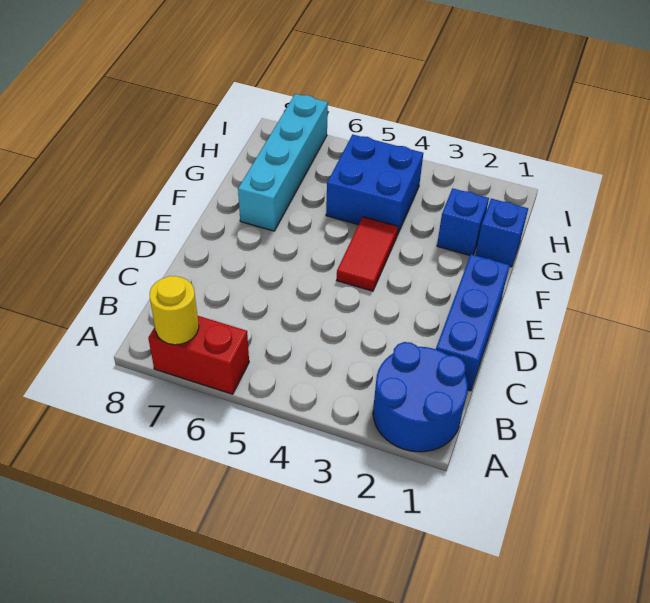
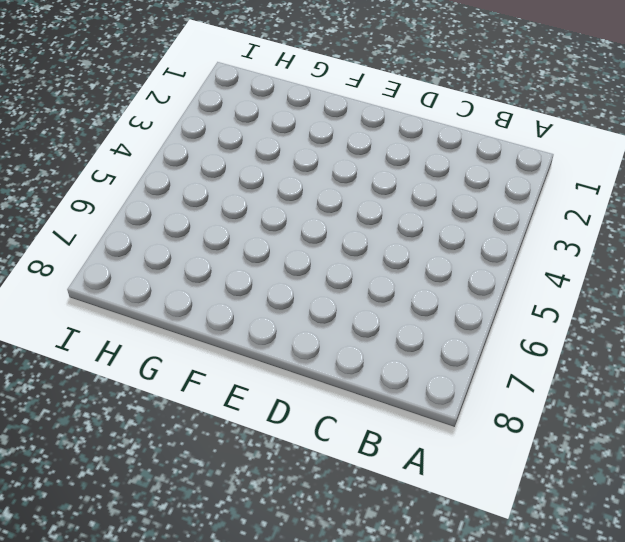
none -> blue 2x2 round brick [373,342,468,452]
none -> red 1x2 brick [148,316,249,394]

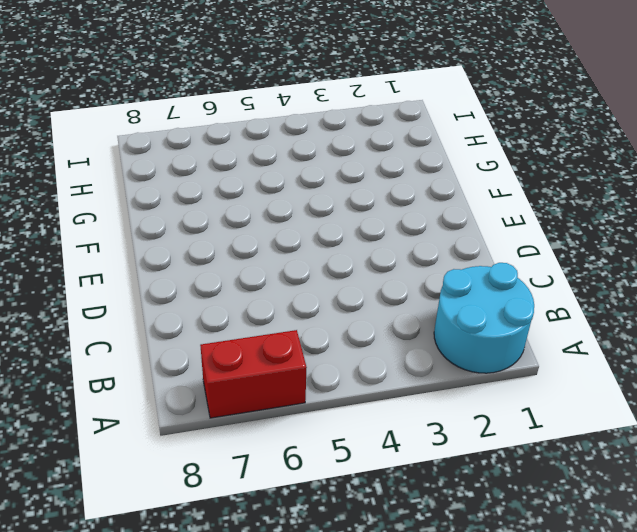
cyan 2x2 round brick [434,263,534,373] -> blue 2x2 round brick [373,342,468,452]
none -> blue 1x3 brick [436,254,510,391]
none -> red 1x2 tile [337,217,398,291]

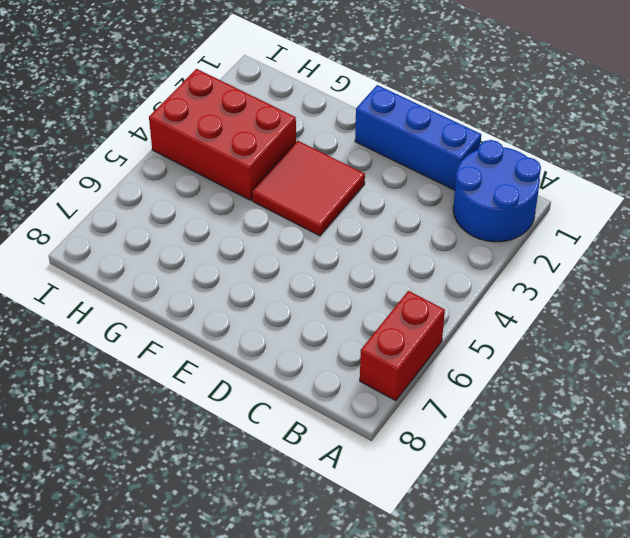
red 2x2 tile [252,141,365,236] -> red 1x2 tile [337,217,398,291]
red 2x3 brick [149,69,296,200] -> blue 2x2 brick [326,134,423,235]
none -> cyan 1x4 brick [238,94,328,231]
none -> blue 1x1 brick [475,199,528,267]

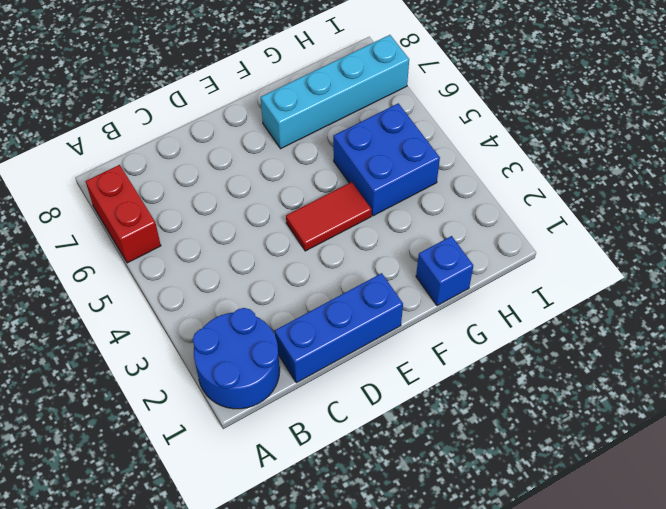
none -> blue 1x1 brick [437,188,489,255]
none -> yellow 1x1 round brick [150,276,199,345]

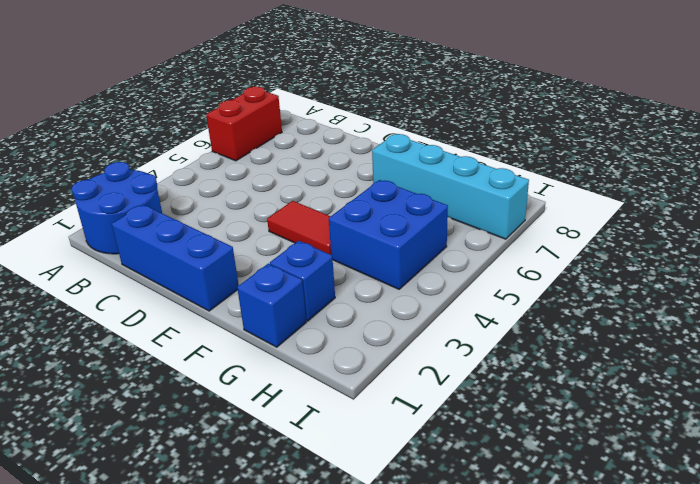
none -> yellow 1x1 round brick [150,276,199,345]

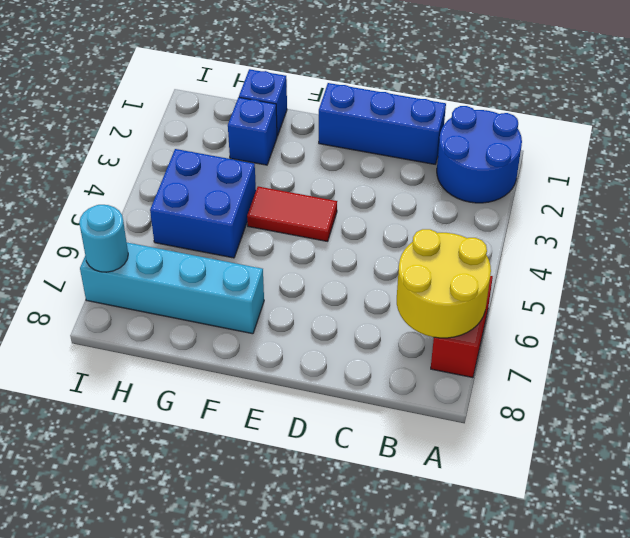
yellow 2x2 round brick [397,229,491,338] -> yellow 1x1 round brick [150,276,199,345]
cyan 1x1 round brick [79,205,128,272] -> none

